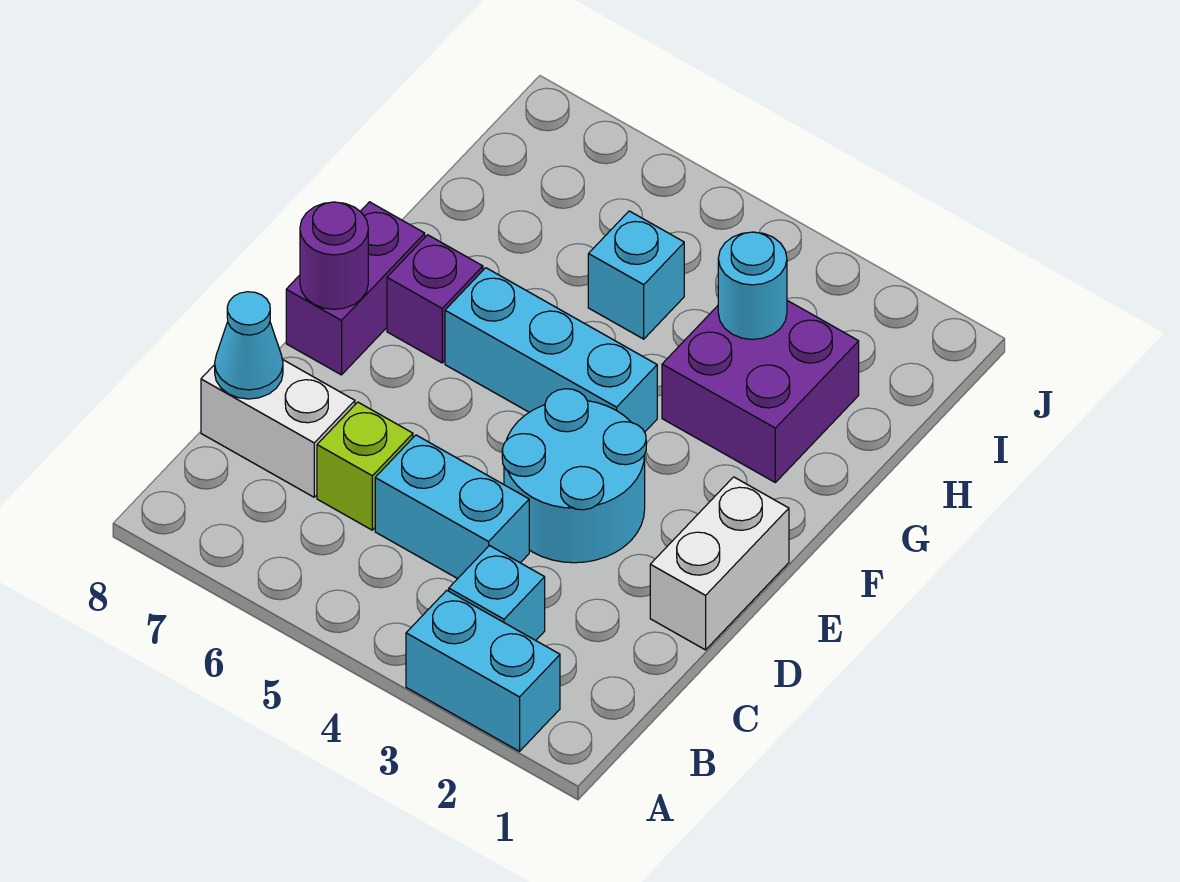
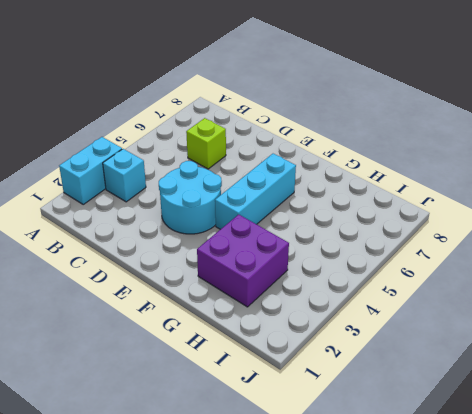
none -> cyan 1x2 brick [375,435,529,579]
none -> white 1x2 brick [201,359,355,497]
none -> white 1x2 brick [650,477,789,650]

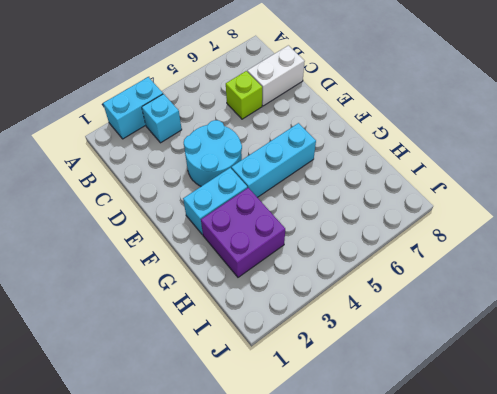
cyan 1x2 brick [183,168,247,235] -> cyan 1x2 brick moved to [375,435,529,579]
none -> white 1x2 brick [650,477,789,650]
none -> purple 1x2 brick [286,202,425,375]
none -> purple 1x1 brick [387,235,483,363]

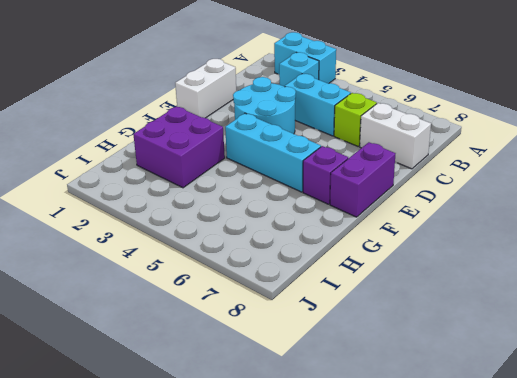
none -> cyan 1x1 brick [588,211,684,339]
none -> cyan 1x1 cone [215,292,283,399]
none -> purple 1x1 round brick [300,202,368,309]

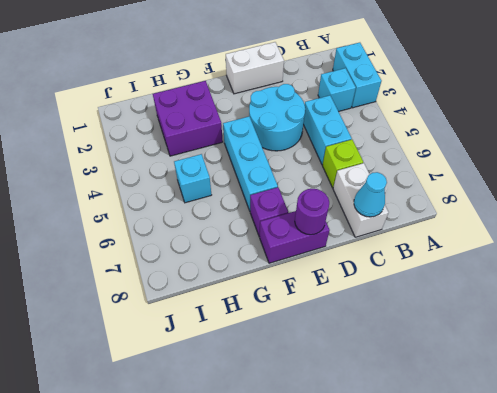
none -> cyan 1x1 round brick [718,232,787,339]

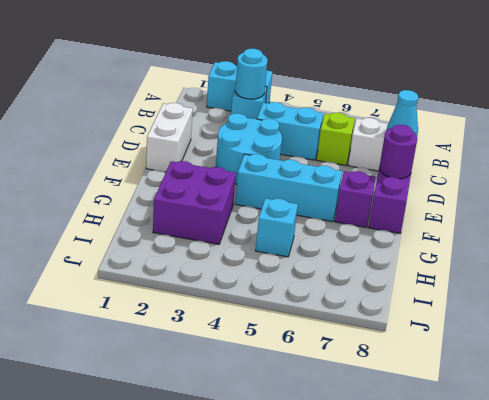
cyan 1x1 round brick [235,49,268,99] -> cyan 1x1 round brick moved to [718,232,787,339]

